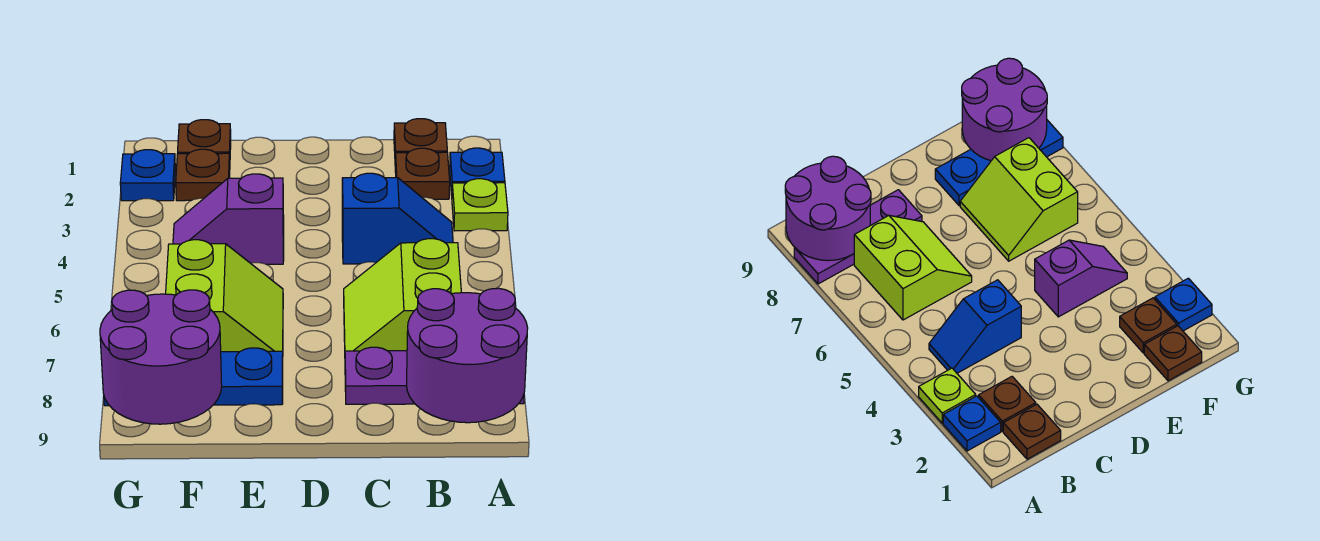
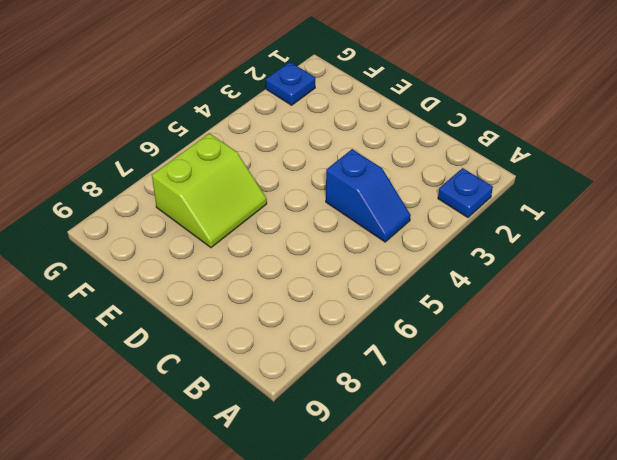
none -> lime 1x1 plate [452,179,508,231]
none -> purple 1x3 plate [345,347,524,404]
none -> brown 1x1 plate [394,119,447,162]

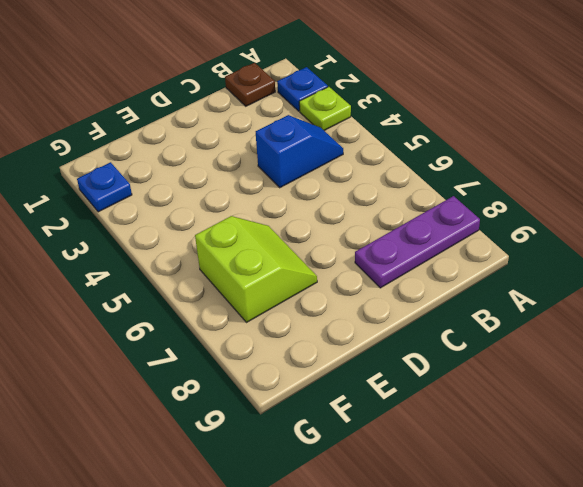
none -> brown 1x1 plate [395,148,450,199]
none -> lime 2x2 slope [344,239,461,351]
none -> purple 1x2 slope [173,174,284,264]

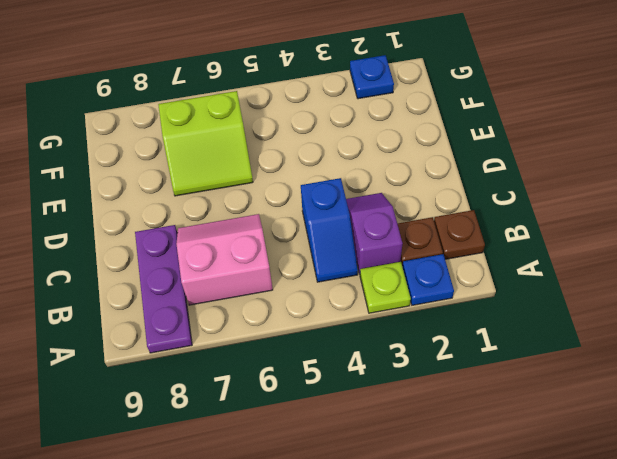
purple 1x2 slope [346,193,402,274] -> purple 1x2 slope moved to [173,174,284,264]
pink 2x2 slope [176,214,273,305] -> lime 2x2 slope [344,239,461,351]
none -> blue 1x3 plate [104,348,283,406]
none -> brown 1x1 plate [178,120,231,159]
none -> brown 1x1 plate [176,149,230,201]

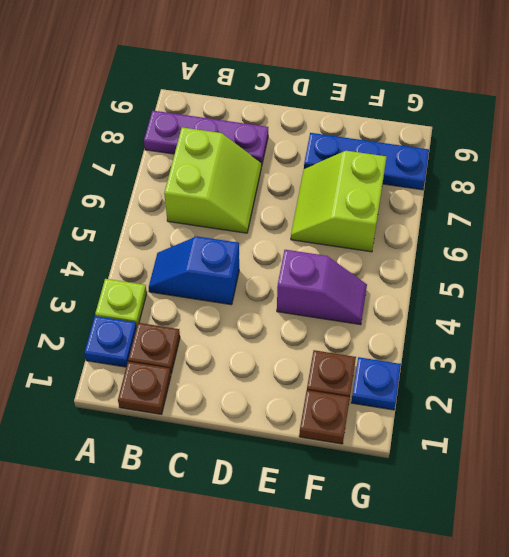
none -> purple 2x2 round brick [407,288,528,423]
none -> purple 2x2 round brick [100,290,222,424]

